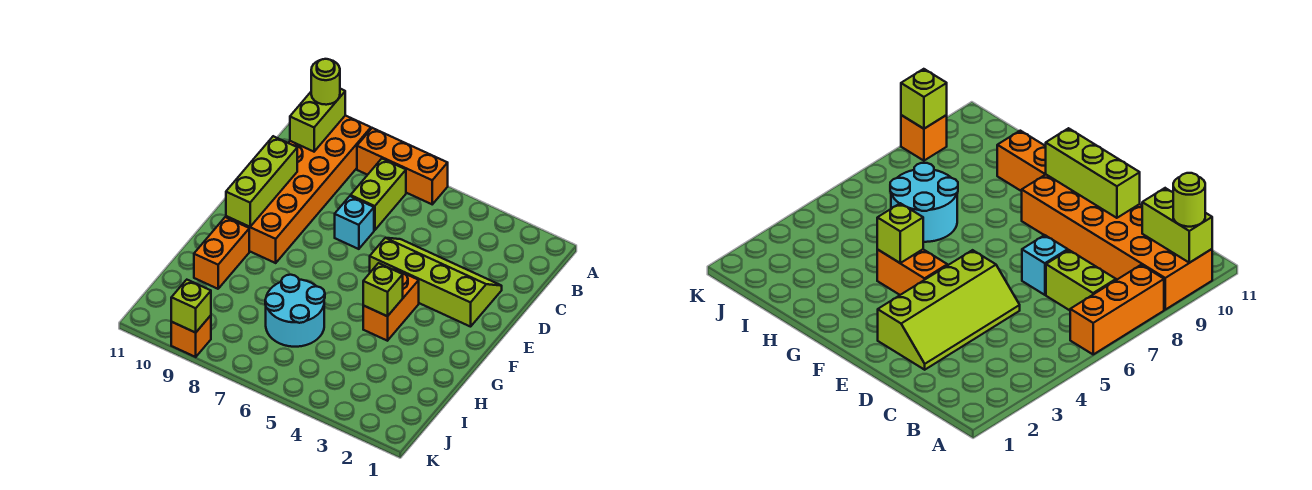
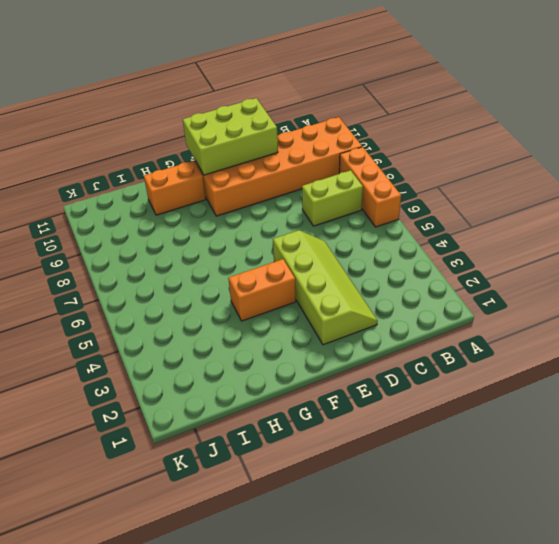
lime 2x3 brick [183,98,278,175] -> lime 1x3 brick [226,136,297,227]
none -> cyan 1x1 brick [335,196,374,249]
none -> cyan 2x2 round brick [265,275,325,347]
none -> orange 1x1 brick [171,315,211,357]

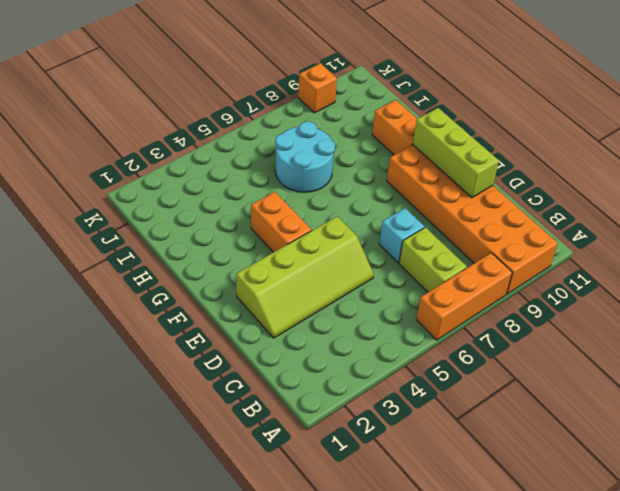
none -> lime 1x2 brick [290,89,345,152]
none -> lime 1x1 brick [363,263,403,316]
none -> lime 1x1 brick [171,280,211,333]

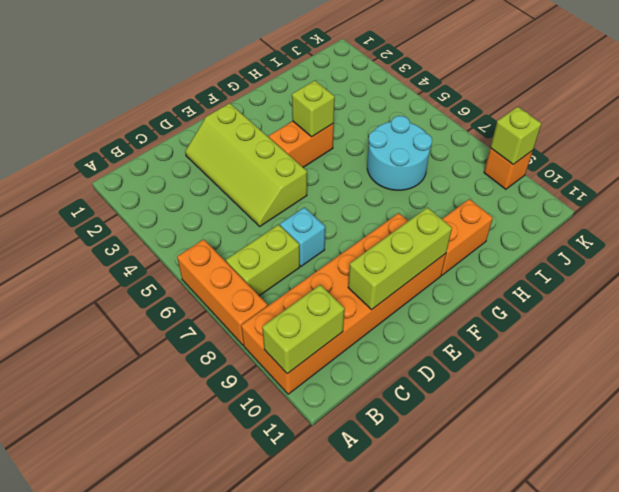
none -> lime 1x1 round brick [311,59,340,105]

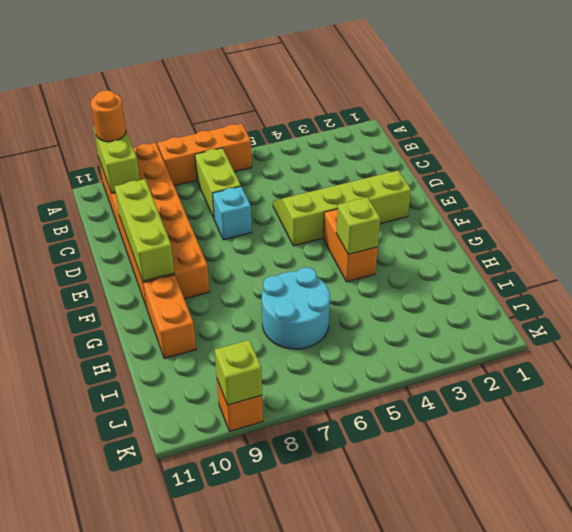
orange 1x1 round brick [91,90,126,142] -> lime 1x1 round brick [311,59,340,105]

